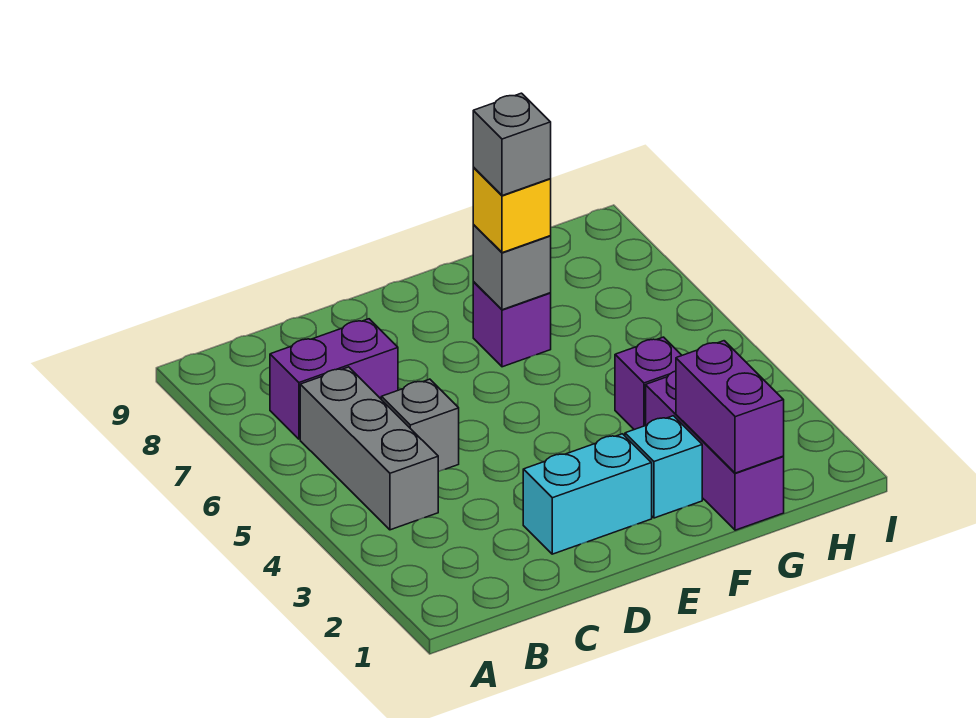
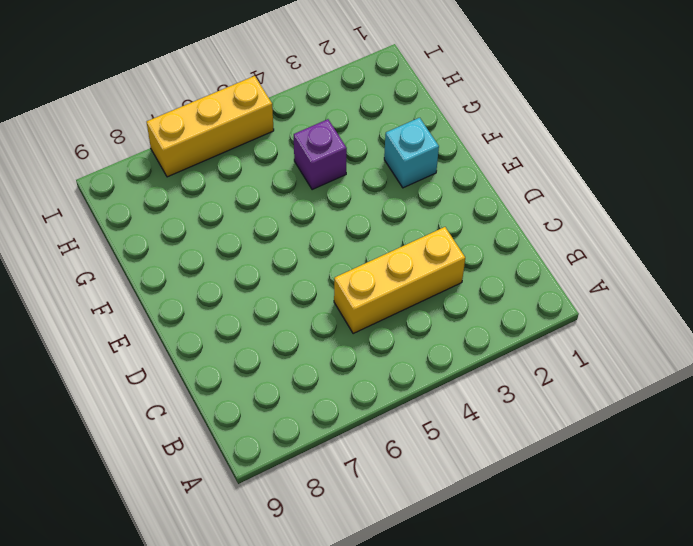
yellow 1x3 brick [334,227,465,334] -> grey 1x1 brick [381,379,459,472]
yellow 1x3 brick [147,76,274,177] -> none
none -> grey 1x3 brick [300,367,438,530]
none -> purple 1x2 brick [270,319,398,439]
none -> cyan 1x2 brick [523,434,652,554]

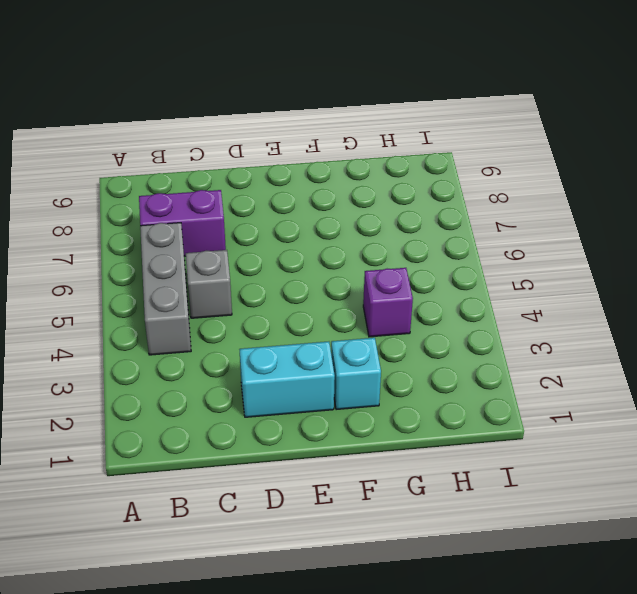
none -> purple 1x1 brick [473,282,551,367]
none -> purple 1x3 brick [646,371,784,530]
none -> grey 1x1 brick [473,225,551,310]

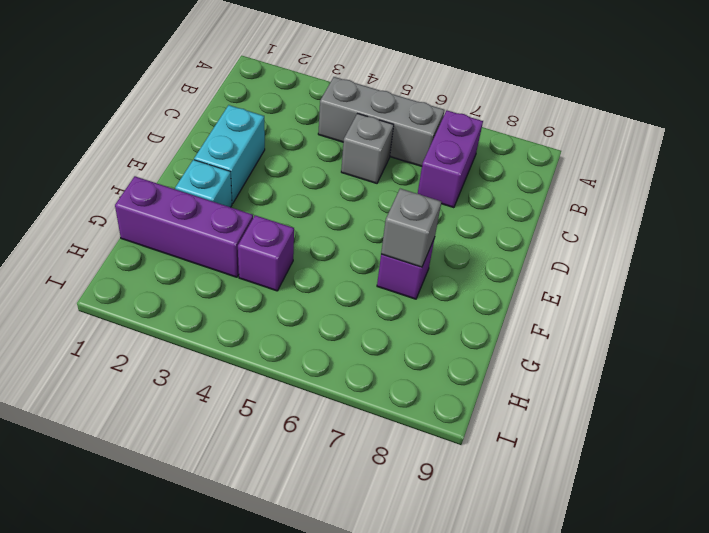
none -> purple 1x2 brick [676,341,784,473]
none -> yellow 1x1 brick [473,168,551,253]
none -> grey 1x1 brick [473,93,551,196]

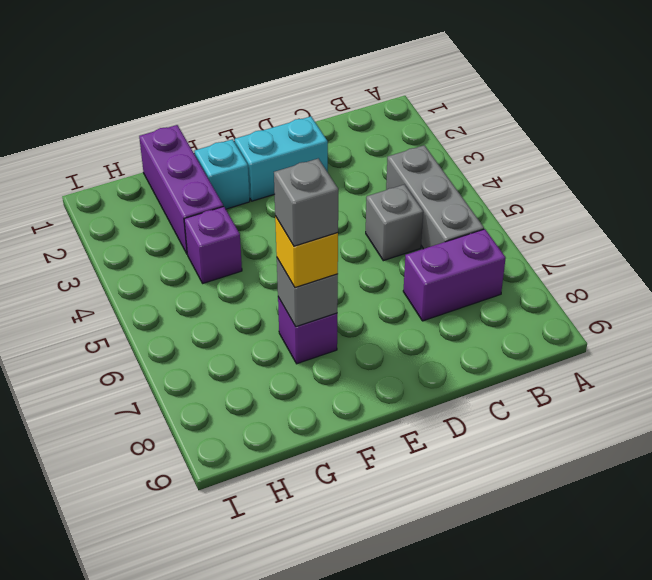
none -> purple 1x2 brick [676,341,784,473]

